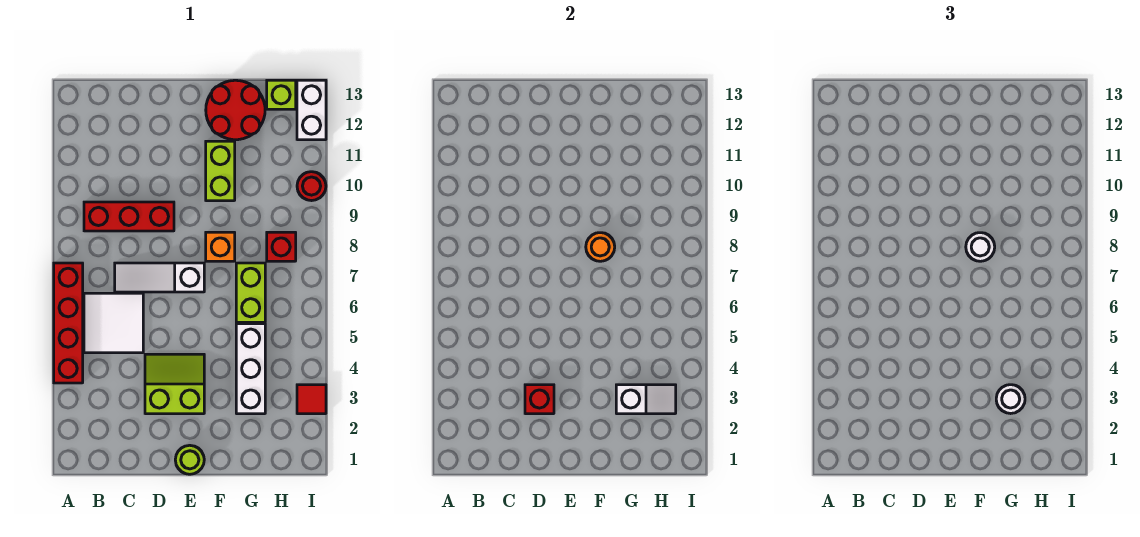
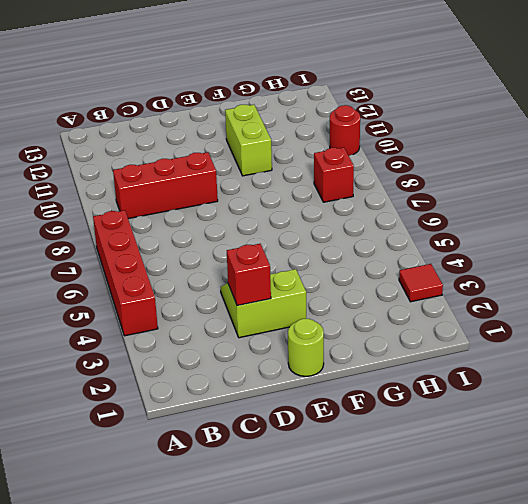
none -> white 2x2 tile [84,293,143,353]
none -> white 1x3 slope [115,263,204,292]
none -> orange 1x1 brick [206,232,235,261]

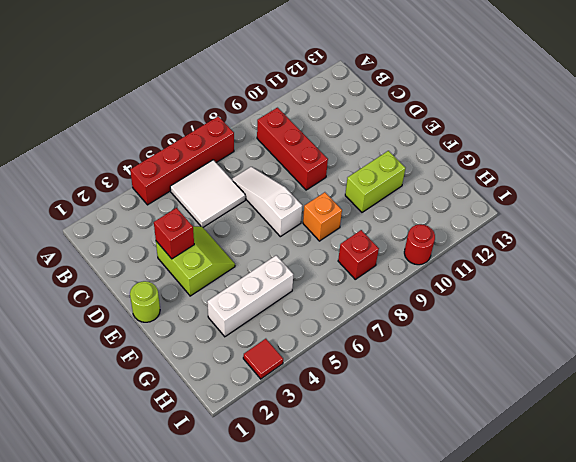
none -> red 2x2 round brick [206,80,265,140]
none -> lime 1x2 brick [236,263,265,322]
none -> lime 1x1 brick [267,80,296,109]

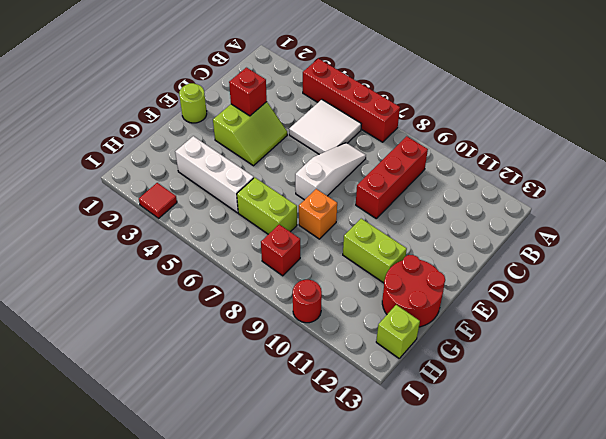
none -> white 1x2 brick [297,80,326,140]
none -> orange 1x1 round brick [586,233,615,261]
none -> white 1x2 slope [616,385,676,414]

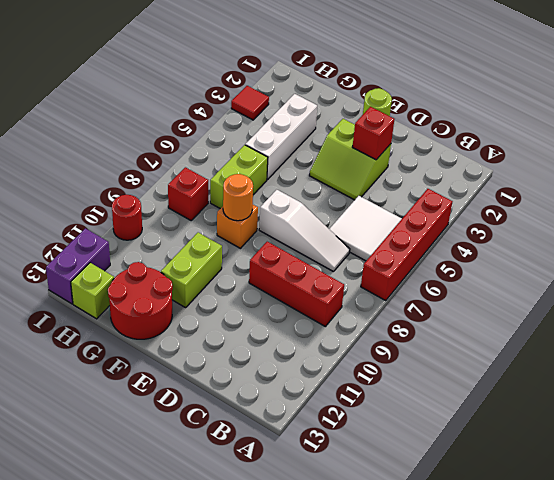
purple 1x2 brick [46,228,110,304] -> white 1x2 brick [297,80,326,140]
none -> white 1x2 slope [616,385,676,414]
none -> white 1x1 round brick [966,233,995,261]
none -> white 1x1 round brick [996,385,1025,414]

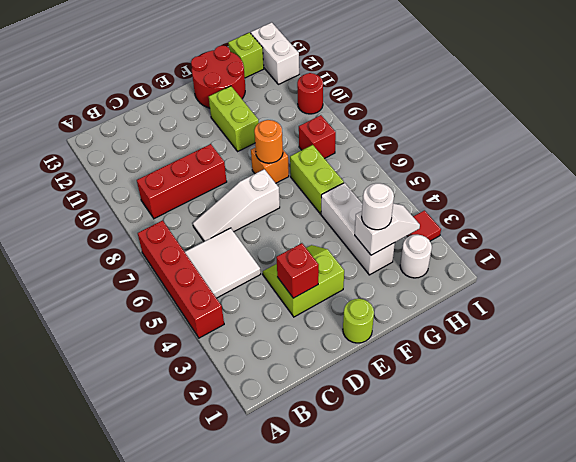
white 1x1 round brick [400,234,432,278] -> white 1x1 round brick moved to [966,233,995,261]

